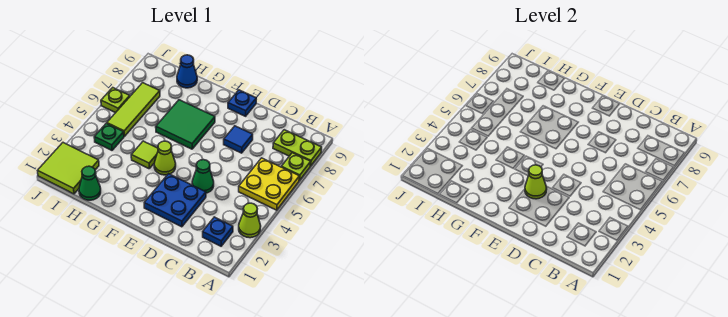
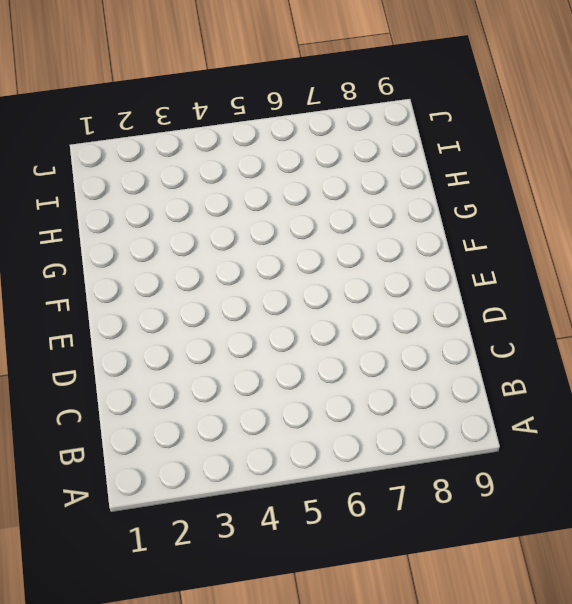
none -> lime 1x1 cone [239,203,261,238]
none -> yellow 2x2 plate [239,158,299,210]
none -> lime 1x1 plate [282,153,311,181]

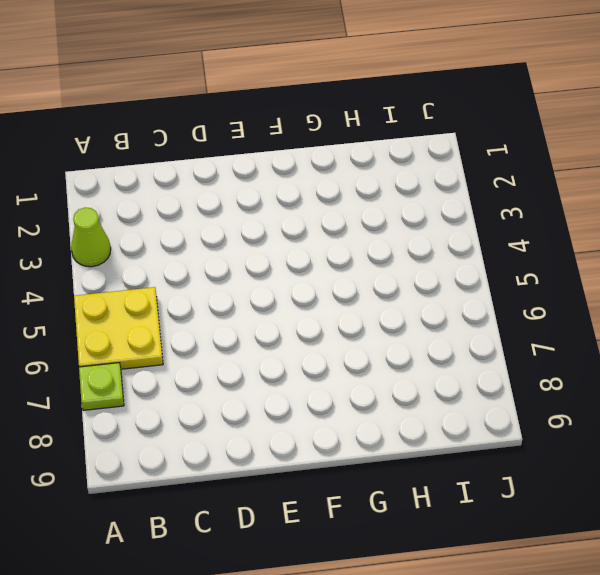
none -> lime 1x2 plate [273,130,322,166]
none -> blue 1x1 plate [203,217,233,246]
none -> blue 2x2 plate [144,174,206,227]

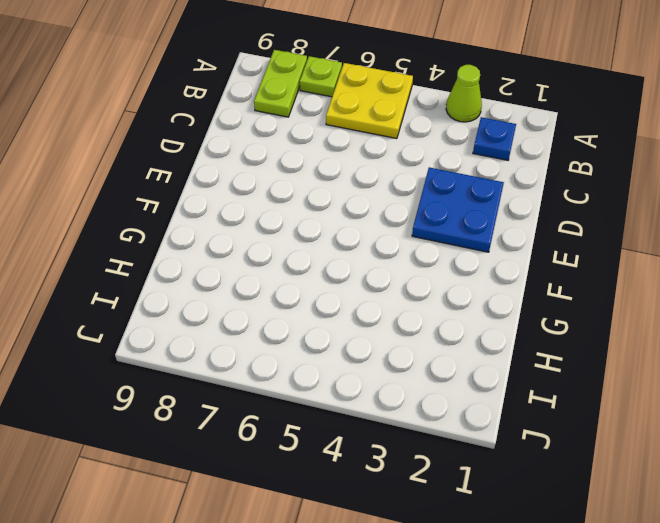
none -> green 1x1 cone [192,160,214,193]
none -> blue 1x1 tile [224,126,253,153]
none -> blue 1x1 plate [228,90,256,116]

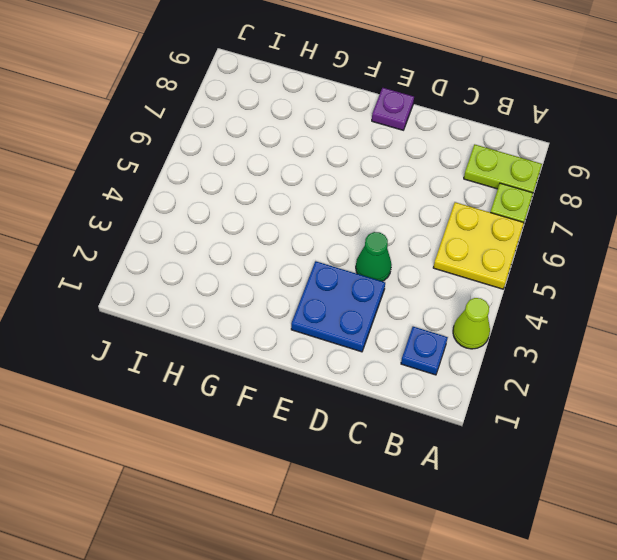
purple 1x1 plate [372,88,414,130] -> blue 1x1 plate [228,90,256,116]
none -> blue 1x1 tile [224,126,253,153]
none -> lime 1x1 cone [154,141,176,175]
none -> green 2x2 tile [156,100,215,149]

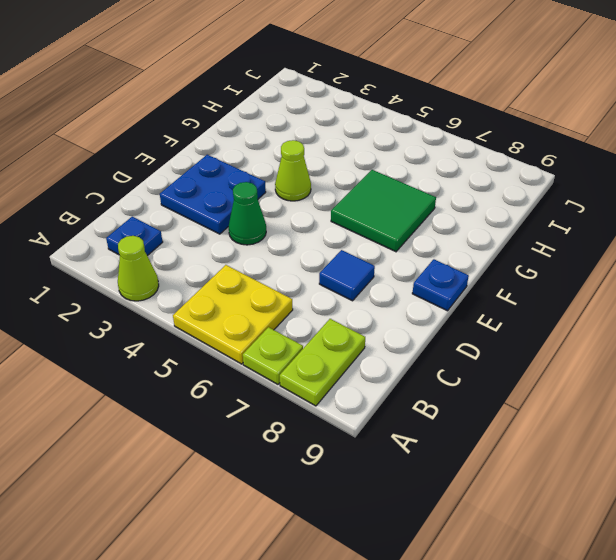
none -> lime 1x1 tile [131,141,158,169]
none -> green 1x1 cone [79,166,101,200]
none -> blue 1x1 cone [177,55,197,88]

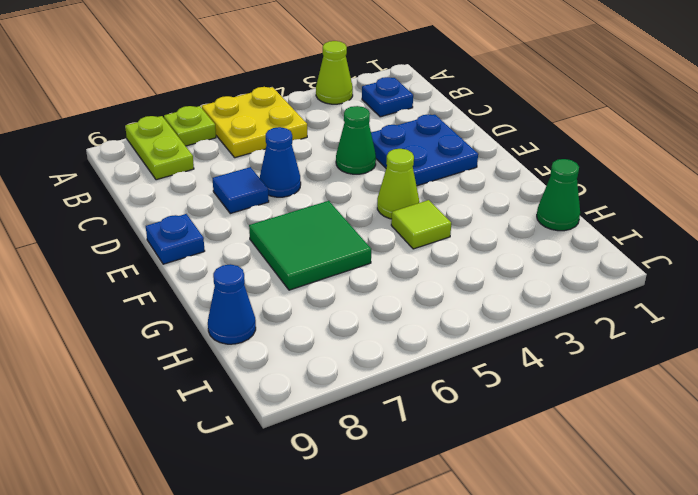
blue 1x1 cone [260,127,301,197] -> none
none -> lime 2x2 tile [38,143,99,194]
none -> green 1x1 plate [94,123,124,150]
none -> lime 1x3 tile [107,83,160,137]

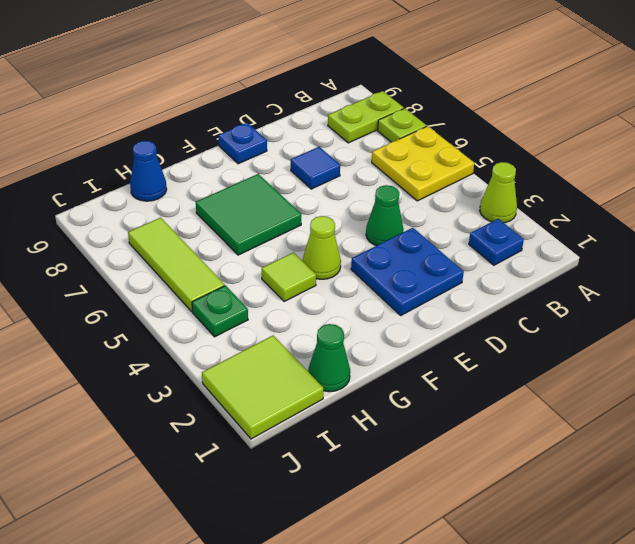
none -> lime 1x1 plate [101,88,130,113]
none -> lime 1x1 cone [525,165,547,199]

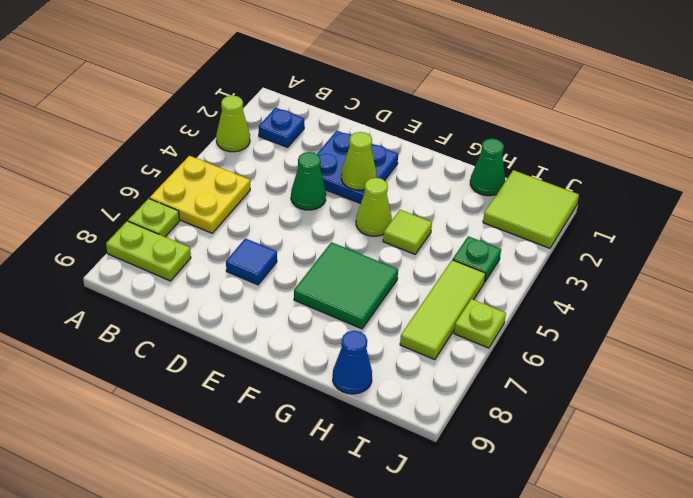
none -> blue 1x1 plate [228,90,256,116]

